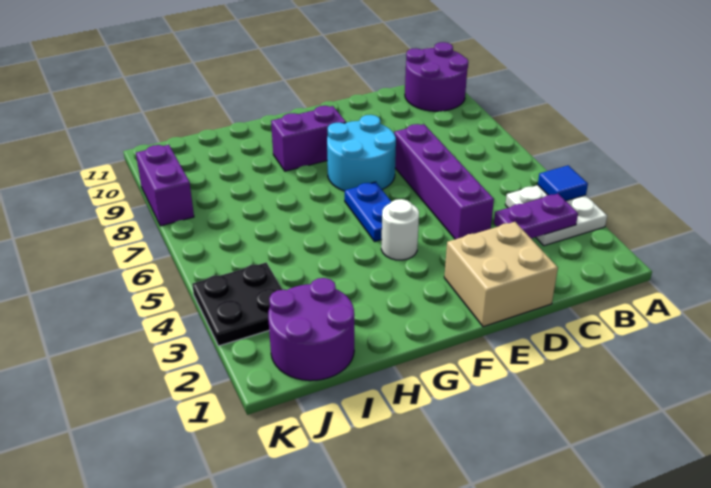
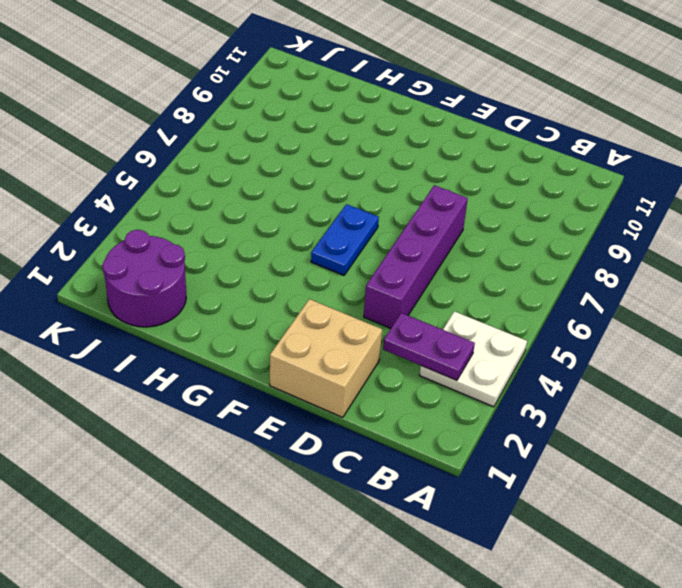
none -> purple 2x2 round brick [405,42,468,111]
none -> cyan 2x2 round brick [327,115,396,191]
none -> white 1x1 round brick [381,199,419,260]

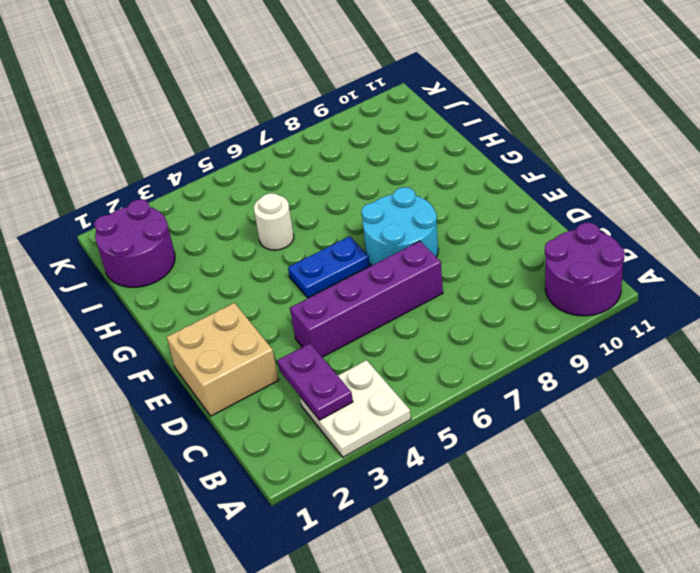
white 1x1 round brick [254,193,294,250] -> white 1x1 round brick moved to [381,199,419,260]
none -> purple 1x2 brick [271,106,346,171]
none -> black 2x2 plate [192,263,282,346]
none -> purple 1x2 brick [136,145,194,226]

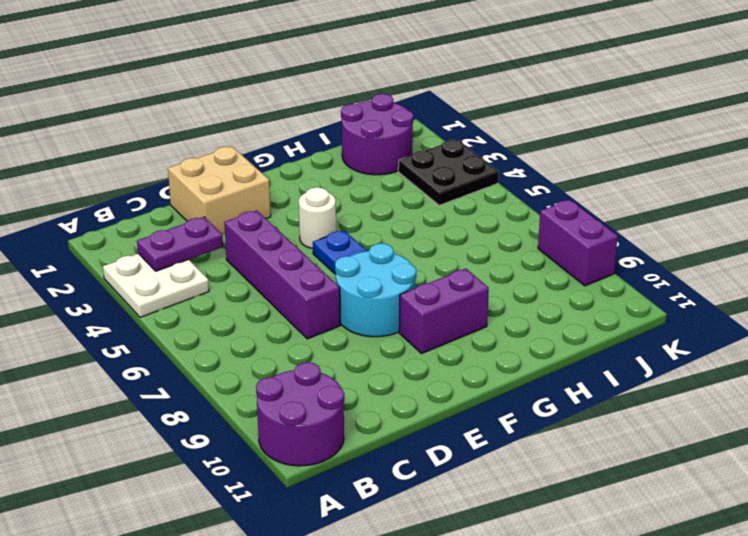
none -> blue 1x1 tile [538,165,588,201]

